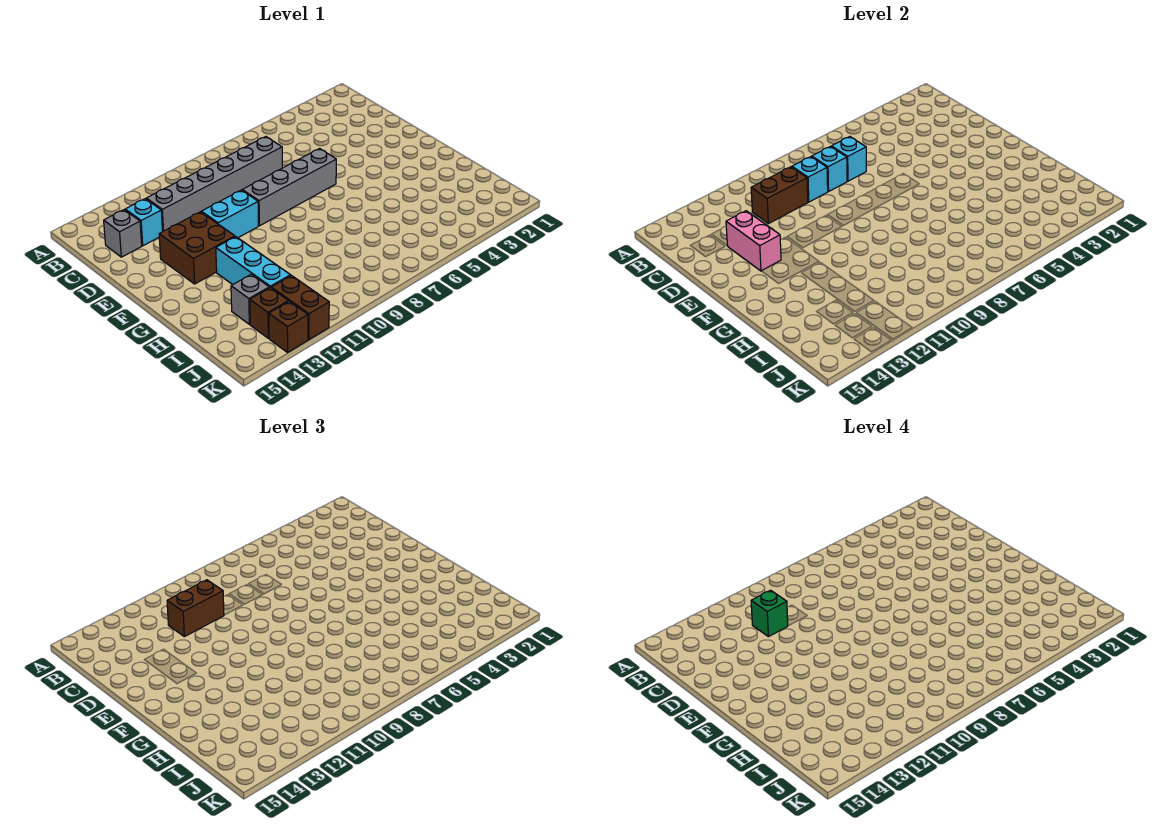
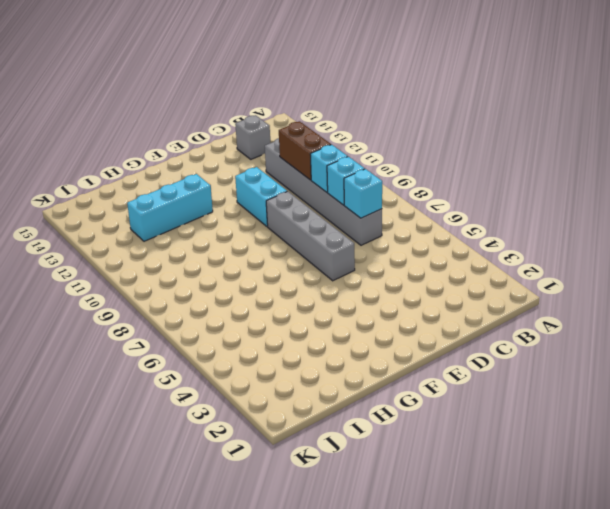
none -> cyan 1x1 brick [125,199,163,246]
none -> brown 2x2 brick [159,212,235,284]
none -> grey 1x1 brick [231,274,269,324]

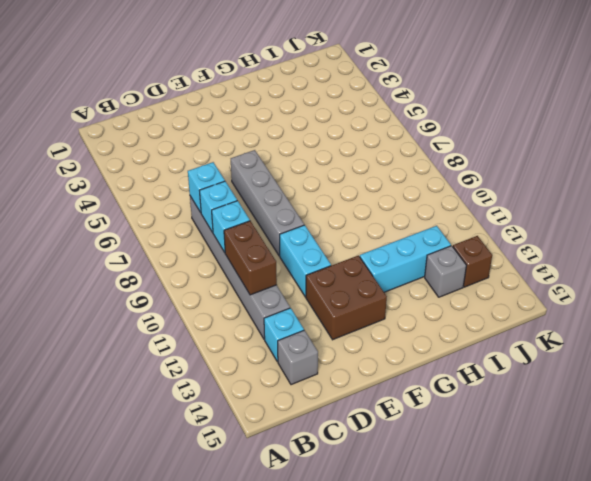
none -> brown 1x2 brick [271,276,329,340]
none -> brown 1x1 brick [269,301,308,352]
none -> pink 1x2 brick [726,211,781,271]

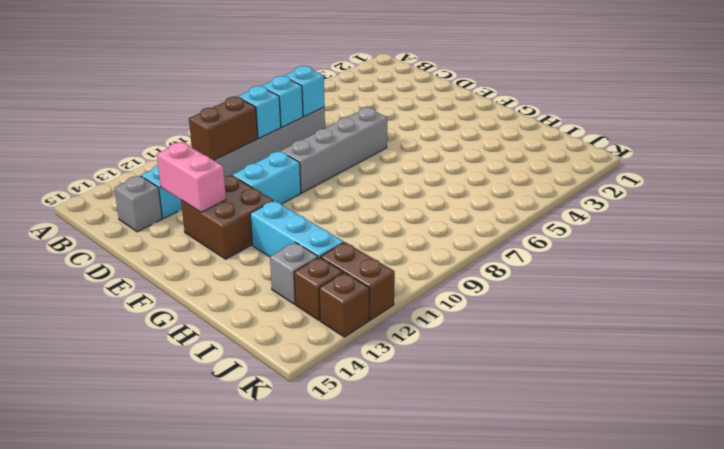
none -> brown 1x2 brick [167,580,224,637]
none -> green 1x1 brick [751,590,788,637]

